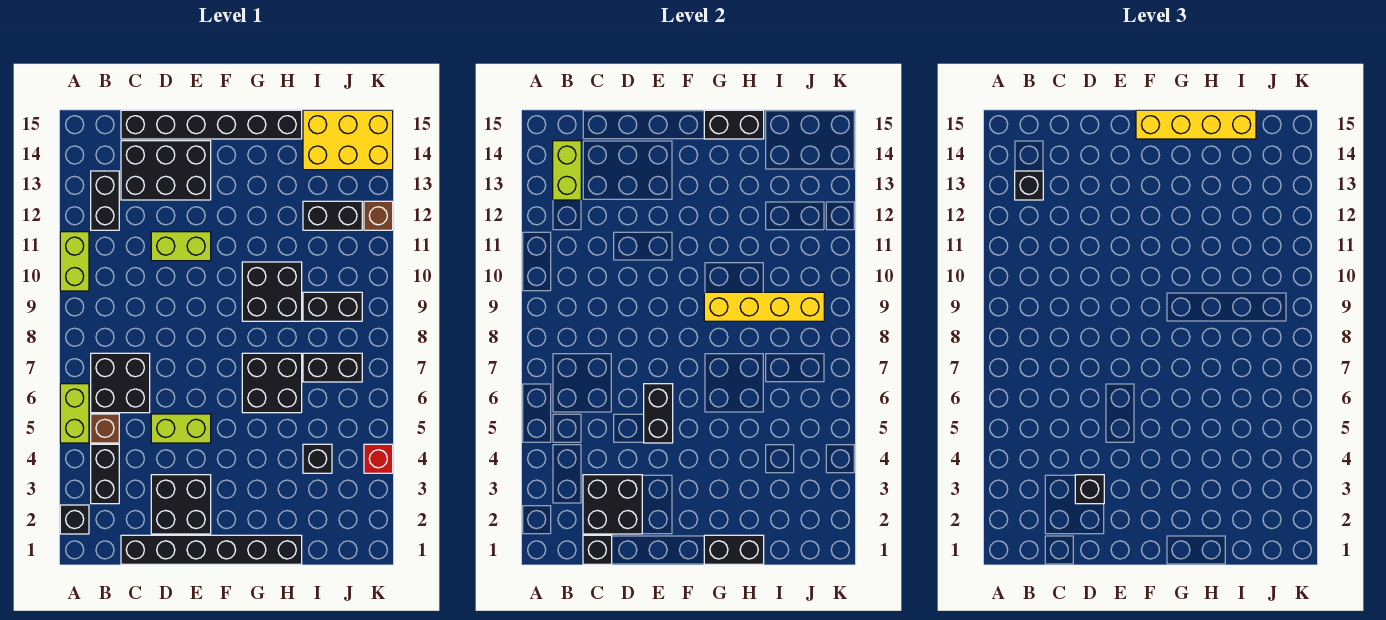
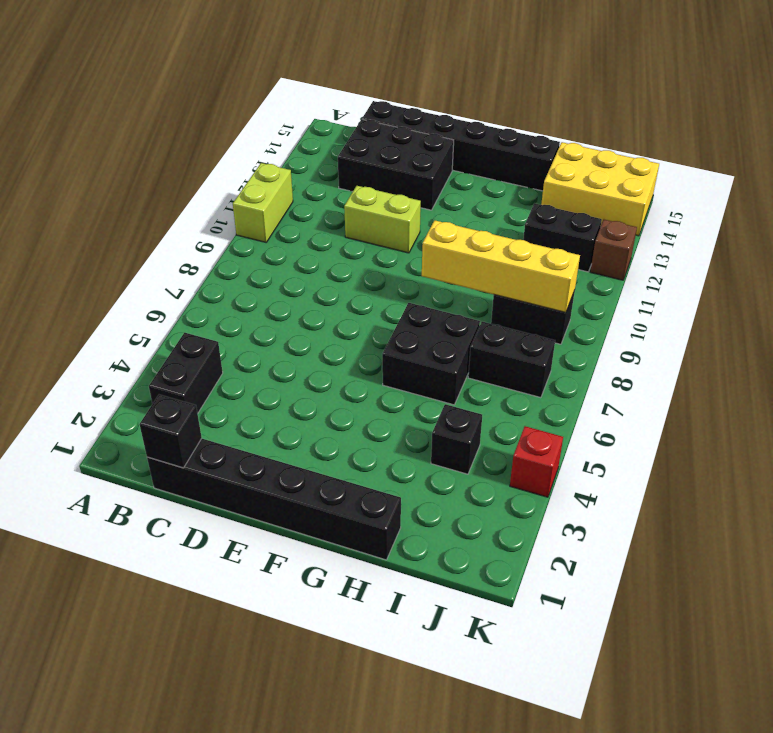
none -> black 1x1 brick [60,505,89,534]
none -> lime 1x2 brick [60,384,89,443]
none -> brown 1x1 brick [91,414,119,443]
none -> black 2x2 brick [91,353,150,413]

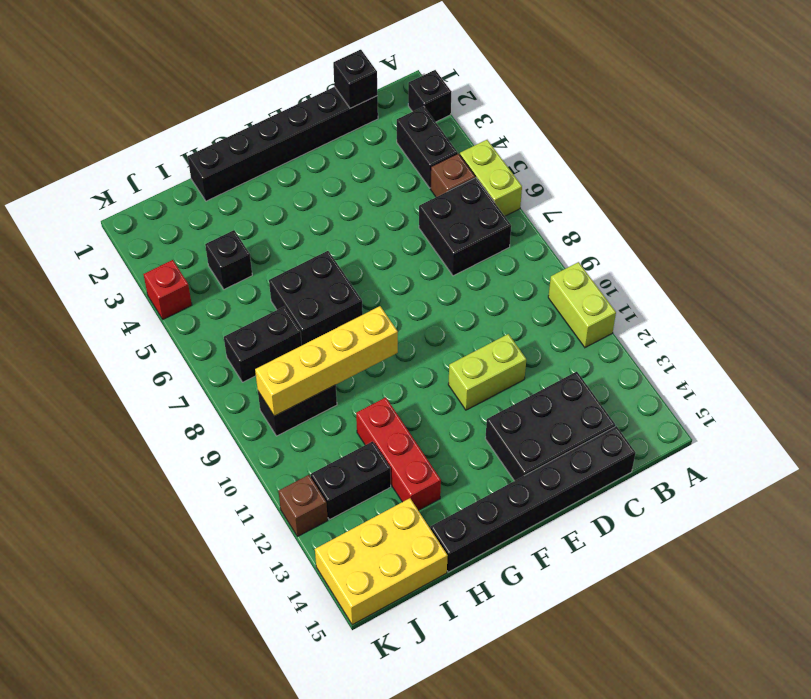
red 1x3 brick [356,397,441,510] -> none
none -> black 1x2 brick [91,171,119,230]
none -> black 2x2 brick [151,475,211,534]
none -> lime 1x2 brick [151,414,211,443]
none -> black 2x2 brick [242,262,302,321]

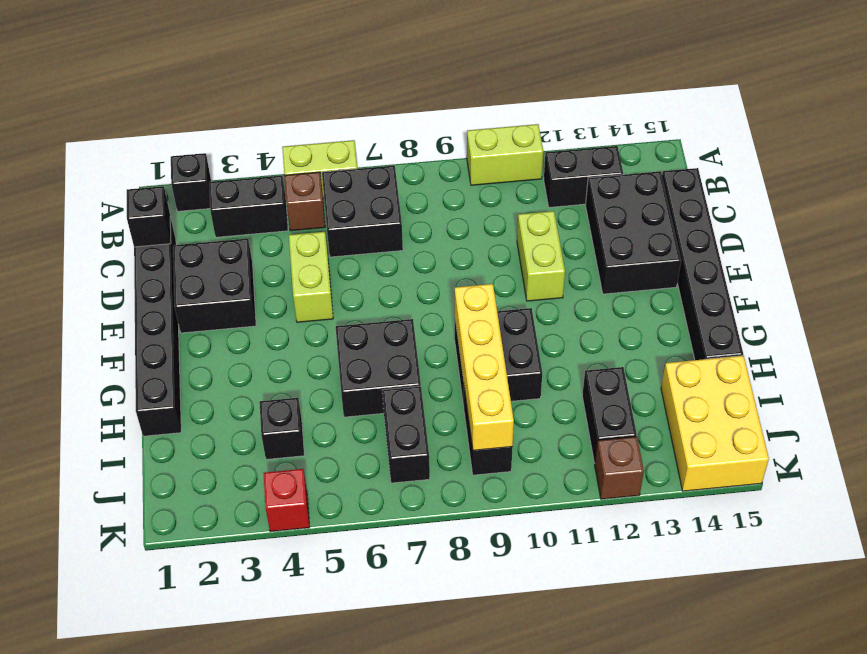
none -> lime 1x2 brick [553,141,581,200]
none -> black 2x2 brick [583,475,642,534]
none -> black 1x2 brick [644,384,673,443]
none -> black 1x2 brick [704,535,764,564]

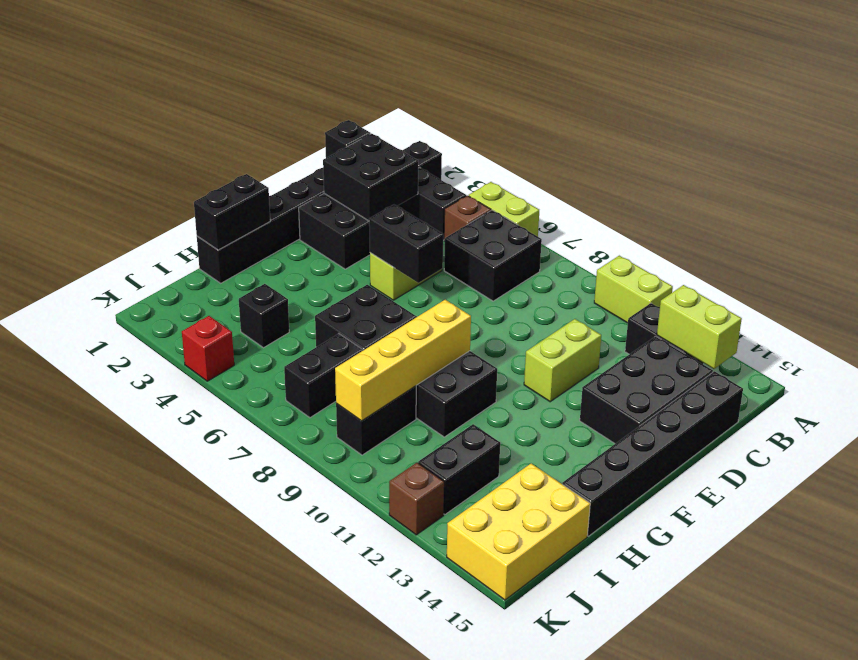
none -> black 1x2 brick [704,110,764,139]
none -> black 1x1 brick [1015,171,1043,200]
none -> black 1x1 brick [1075,475,1104,504]
none -> yellow 1x4 brick [1136,110,1256,139]

